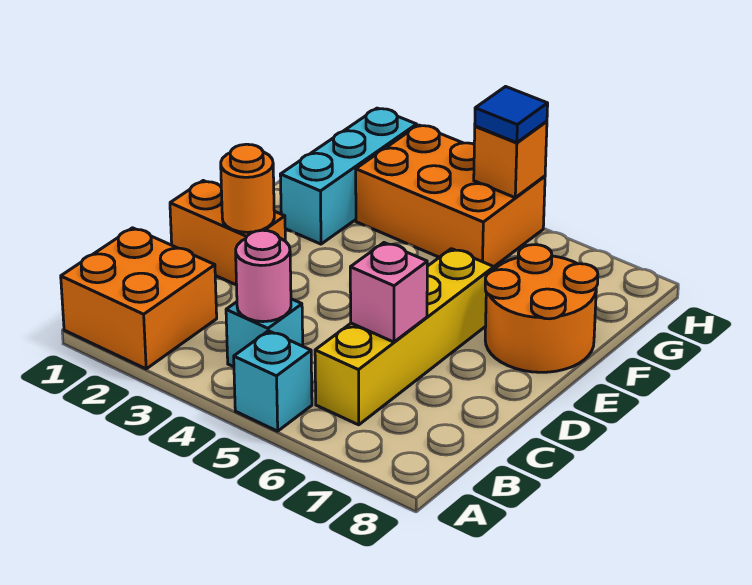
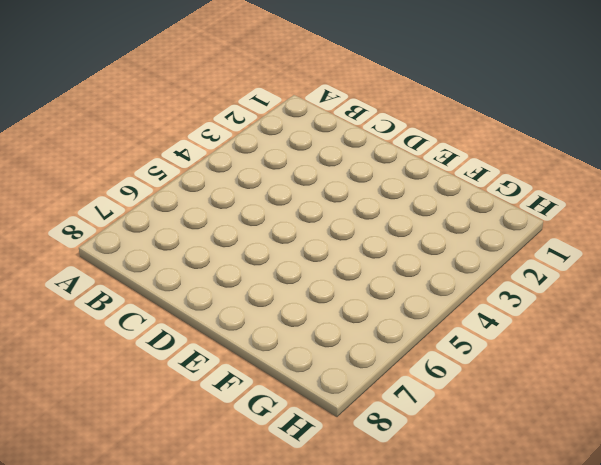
none -> orange 2x2 brick [61,228,217,369]
none -> cyan 1x1 brick [234,331,312,431]
none -> cyan 1x1 brick [226,299,303,367]

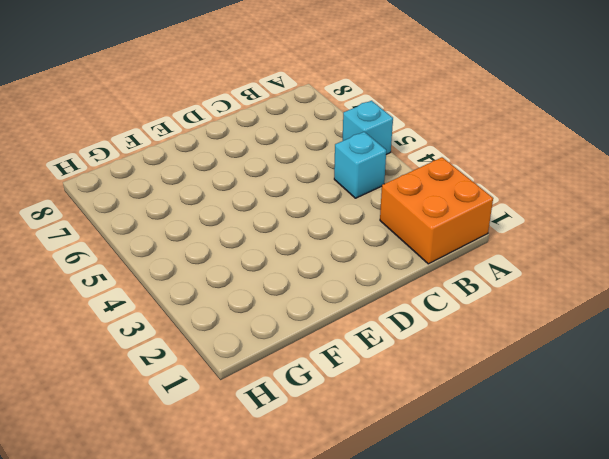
none -> yellow 1x4 brick [315,249,494,425]
none -> orange 1x2 brick [170,181,285,285]
none -> orange 2x2 round brick [485,245,598,372]

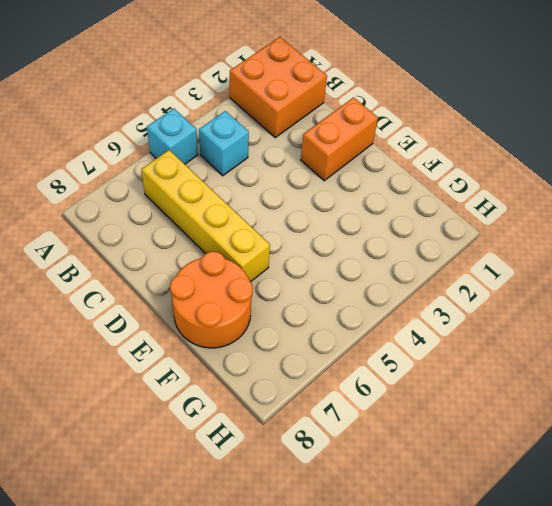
none -> cyan 1x3 brick [280,108,417,244]
none -> orange 2x3 brick [356,125,545,267]
none -> pink 1x1 round brick [236,230,291,322]

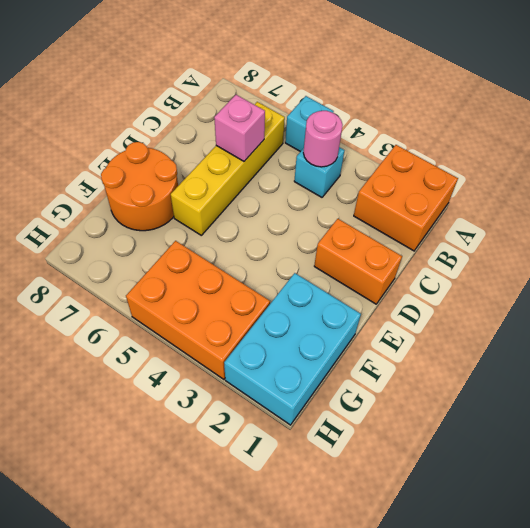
cyan 2x3 brick [224,273,361,425] -> cyan 1x3 brick [280,108,417,244]
none -> orange 1x1 round brick [221,144,274,232]
none -> orange 1x1 brick [474,121,547,197]
none -> blue 1x1 tile [475,87,548,143]

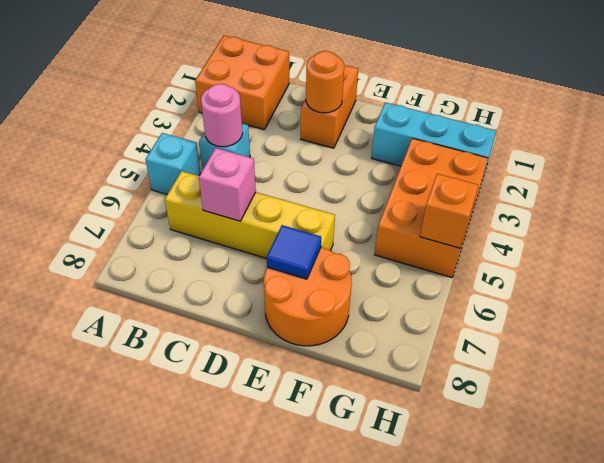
blue 1x1 tile [267,225,321,279] -> blue 1x1 tile moved to [475,87,548,143]

